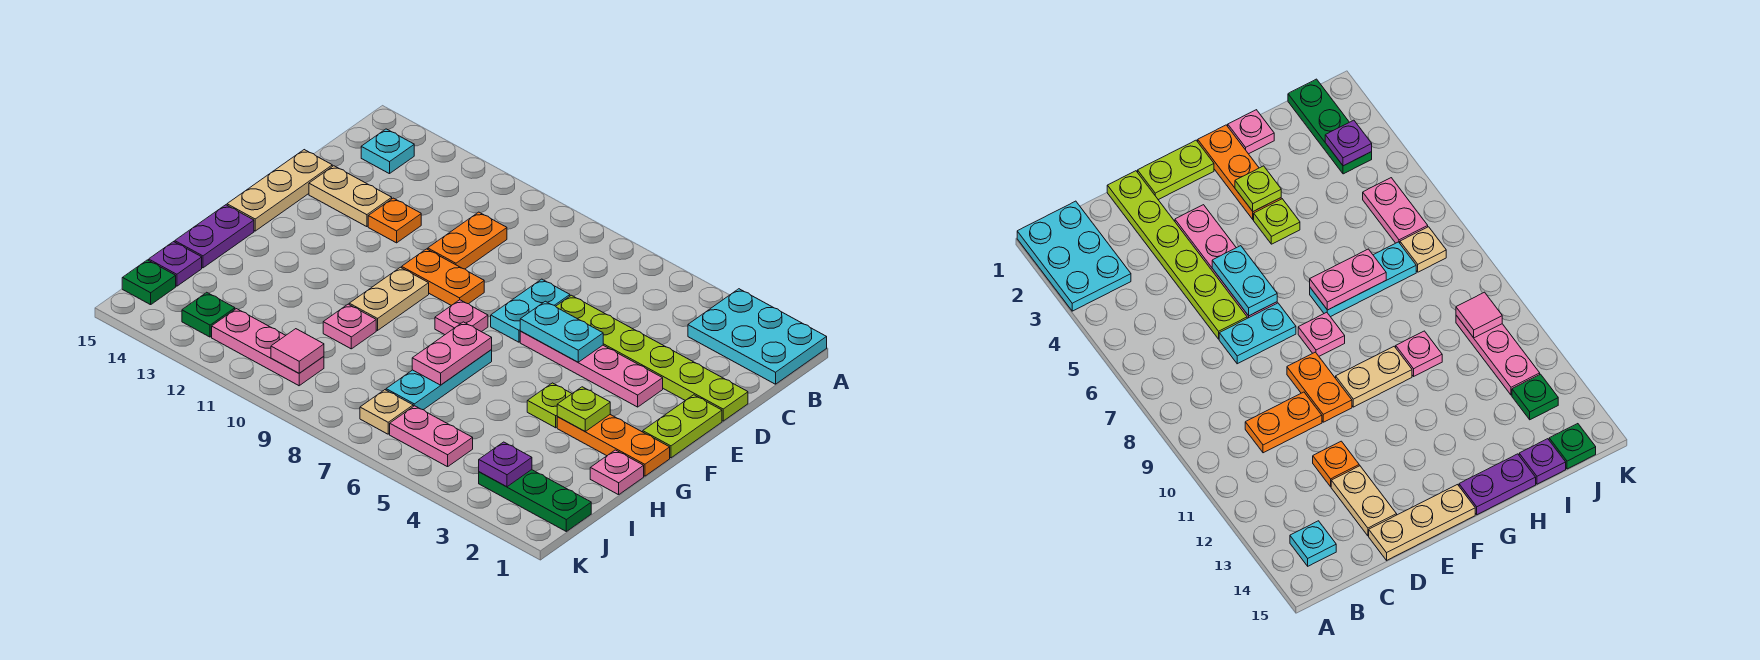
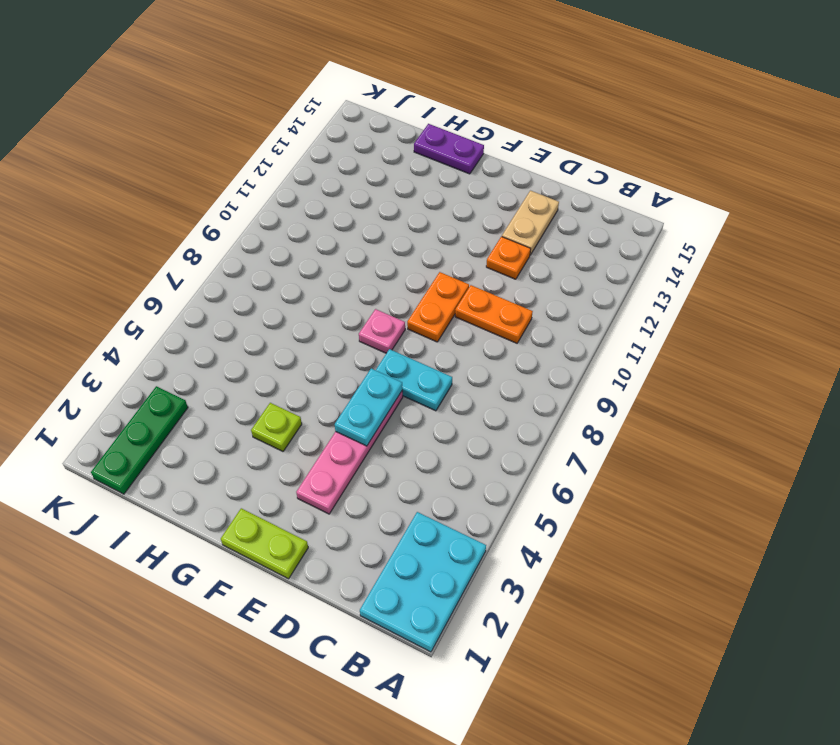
none -> cyan 1x1 plate [361,129,414,174]
none -> lime 1x6 plate [556,295,748,421]
none -> tan 1x3 plate [227,150,332,231]
none -> tan 1x2 plate [349,267,429,330]

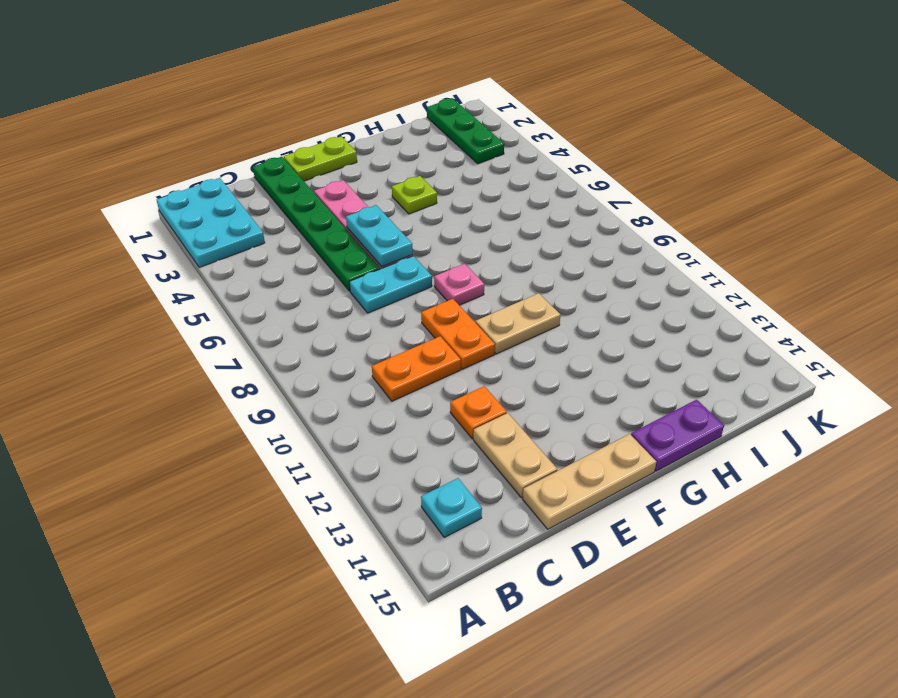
green 1x6 plate [253,157,380,291] -> lime 1x6 plate [556,295,748,421]
none -> orange 1x3 plate [557,415,670,476]
none -> cyan 1x3 plate [386,350,492,410]
none -> pink 1x1 plate [590,450,644,495]
none -> pink 1x1 plate [323,304,376,349]

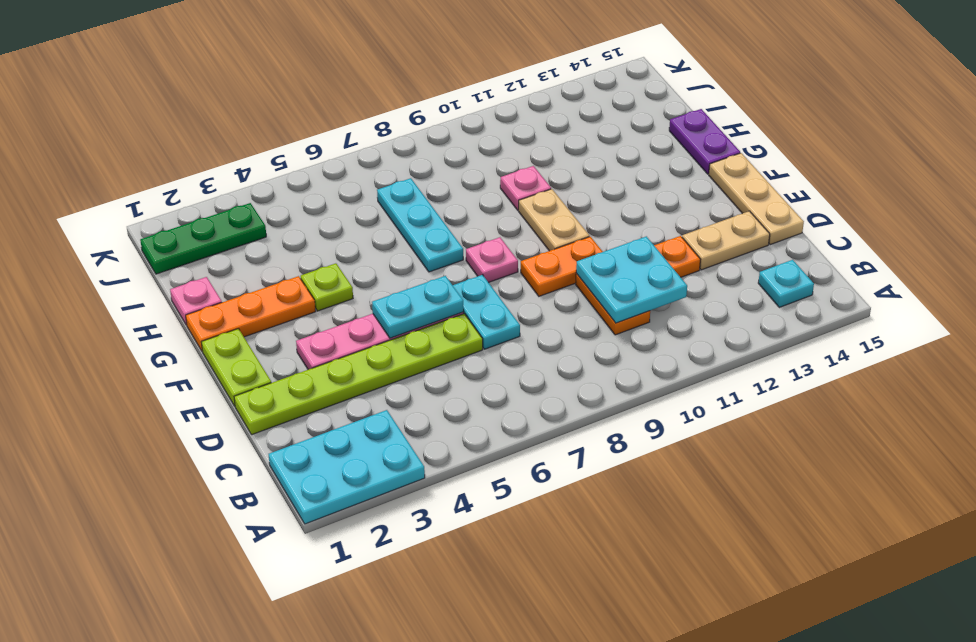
cyan 2x2 plate [576,236,687,323] -> none
none -> purple 1x1 plate [149,242,202,286]
none -> pink 1x2 plate [390,406,473,467]
none -> tan 1x1 plate [360,390,413,434]
none -> pink 1x3 plate [212,309,324,386]

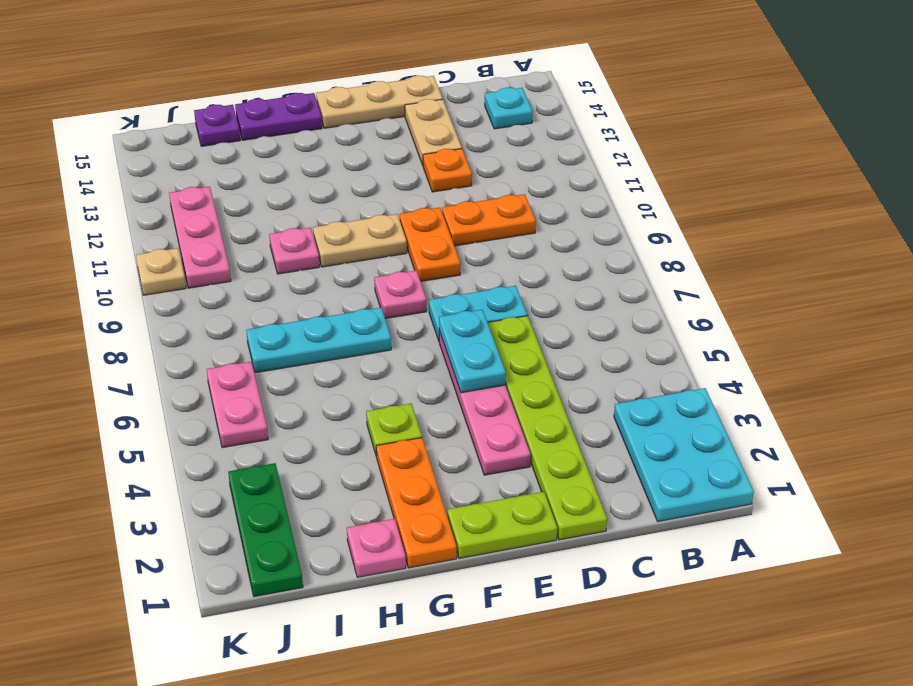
tan 1x1 plate [136,248,186,295] -> tan 1x1 plate moved to [360,390,413,434]
none -> green 1x1 plate [182,292,235,337]
none -> green 1x1 plate [122,260,176,305]
none -> lime 1x1 plate [557,387,610,431]
none -> pink 1x2 plate [412,322,492,385]

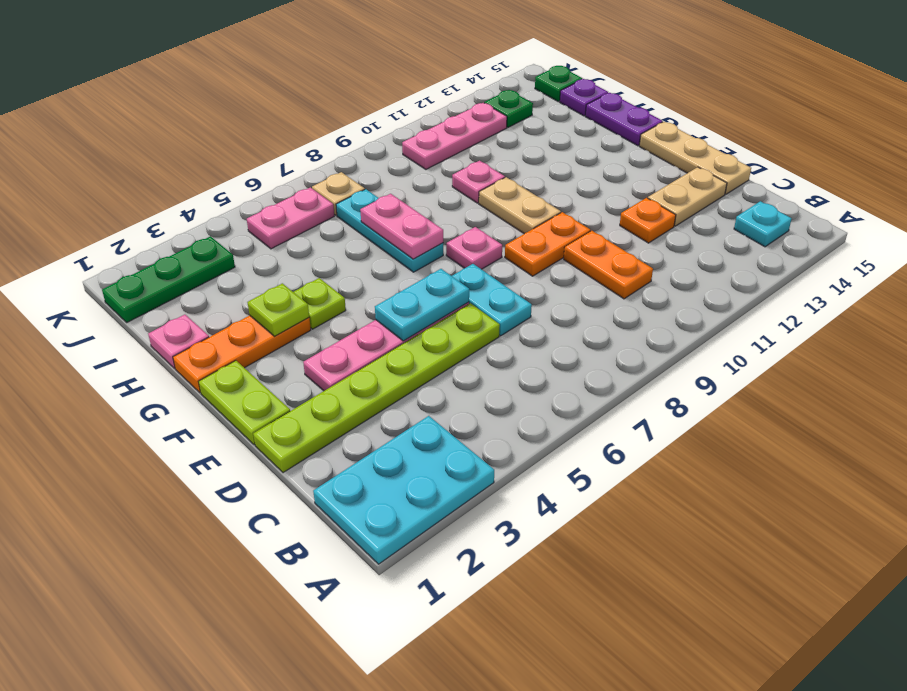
none -> purple 1x1 plate [479,442,532,487]
none -> pink 1x1 tile [271,329,324,373]

